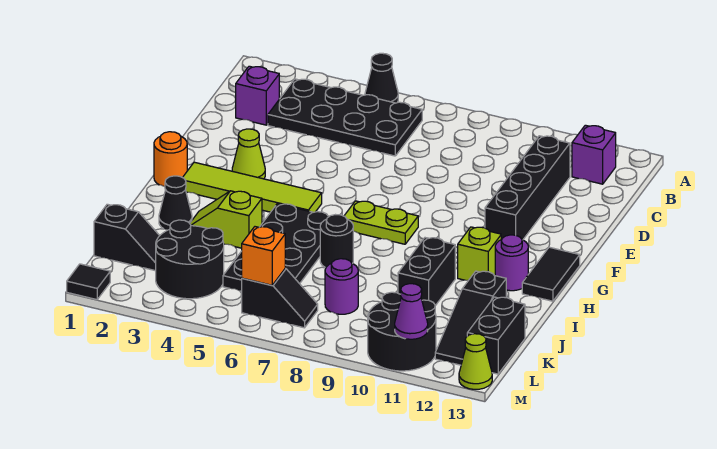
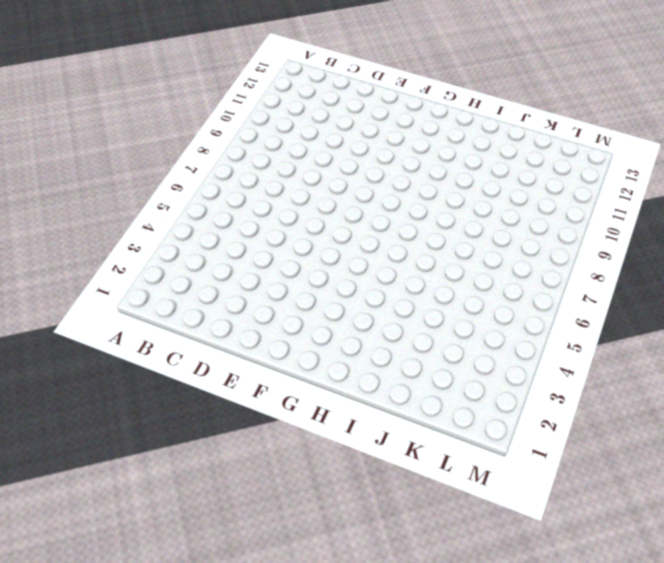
none -> black 1x1 cone [365,53,398,103]
none -> black 2x4 plate [268,79,422,156]
none -> purple 1x1 brick [572,125,616,184]

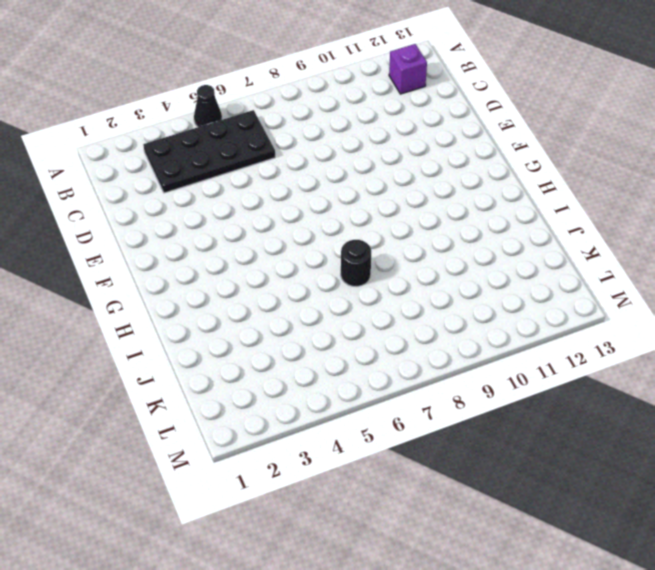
none -> purple 1x1 brick [236,66,279,125]
none -> black 1x4 brick [485,136,570,240]
none -> lime 1x1 cone [232,129,265,179]

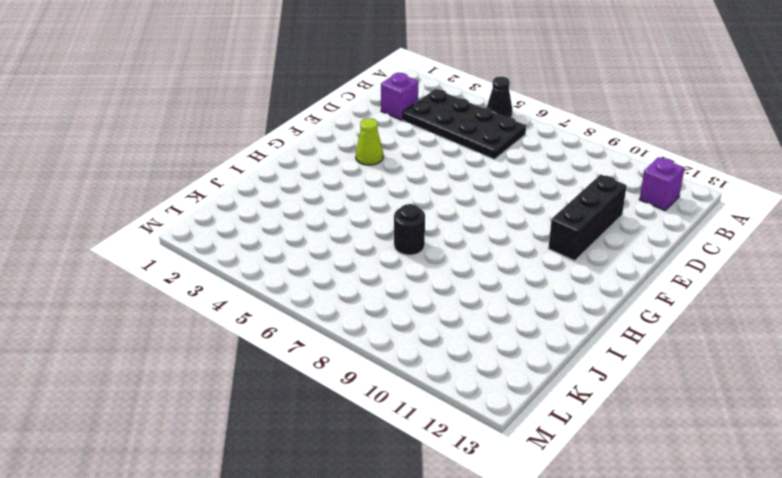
black 1x3 brick [548,174,627,261] -> black 1x4 brick [485,136,570,240]
none -> orange 1x1 round brick [154,132,187,187]
none -> lime 1x4 tile [183,162,322,212]
none -> lime 1x2 plate [344,201,418,244]

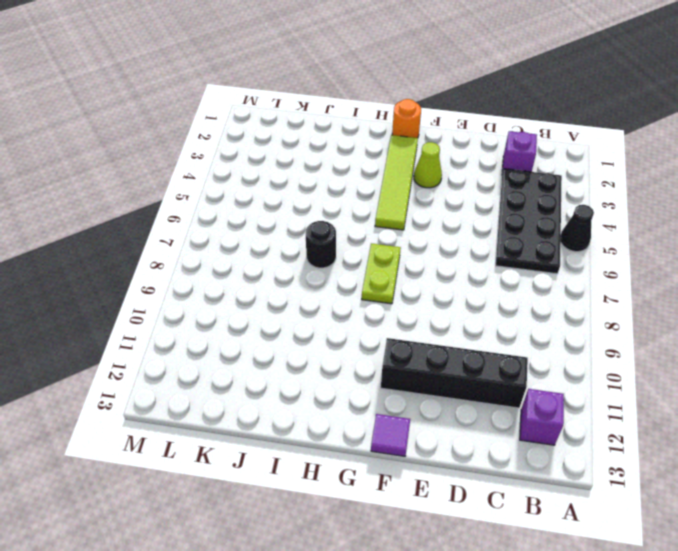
purple 1x1 tile [371,414,410,456] -> none
none -> black 1x2 tile [522,247,580,301]
none -> black 2x4 plate [223,204,329,291]
none -> lime 1x1 brick [458,227,501,280]

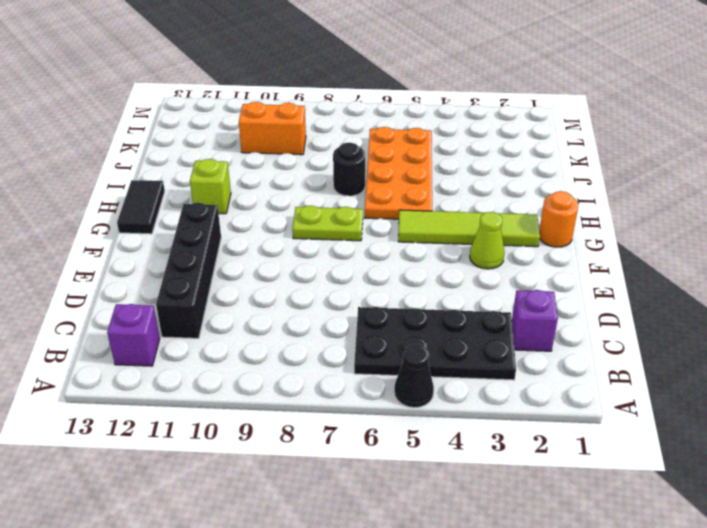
orange 2x4 plate [365,127,432,219] -> black 2x4 plate [223,204,329,291]
orange 1x2 brick [239,102,306,155] -> none
none -> purple 1x1 round brick [495,235,528,291]
none -> black 1x1 cone [159,176,192,230]
none -> lime 1x2 slope [190,191,262,248]

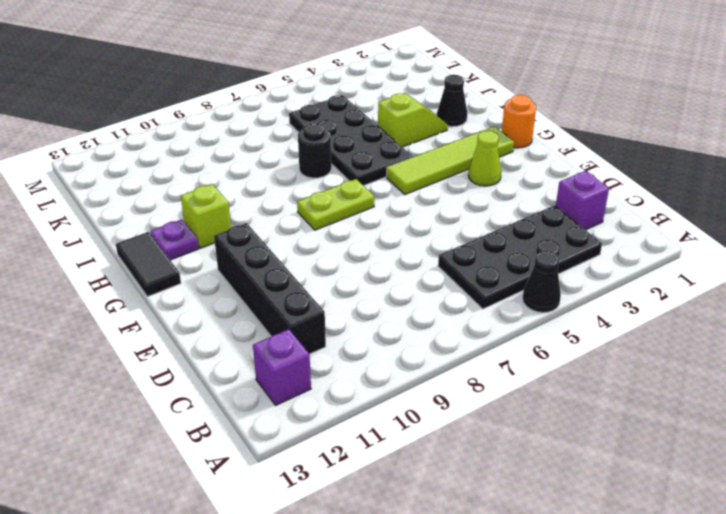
purple 1x1 plate [150,219,199,260] -> purple 1x1 round brick [495,235,528,291]
none -> black 1x2 brick [398,238,455,306]
none -> black 1x3 slope [435,271,506,365]
none -> black 1x2 slope [94,204,160,271]

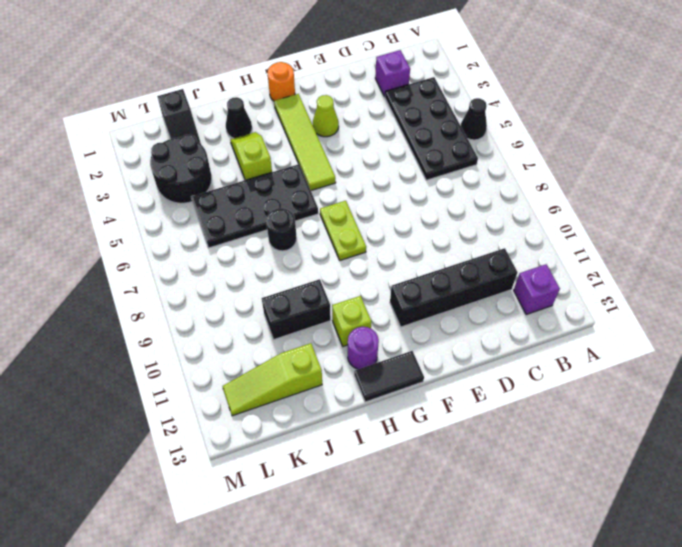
lime 1x3 slope [222,343,322,416] -> black 1x3 slope [435,271,506,365]
none -> purple 1x1 round brick [325,259,358,314]
none -> black 1x2 brick [467,297,525,374]
none -> black 1x2 slope [242,268,318,328]

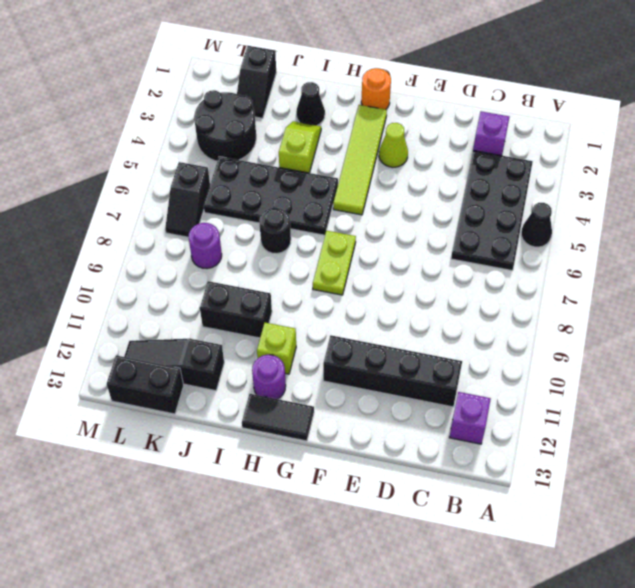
none -> black 2x2 round brick [368,292,436,371]
none -> black 1x1 tile [67,264,110,300]
none -> lime 1x1 cone [459,334,492,389]

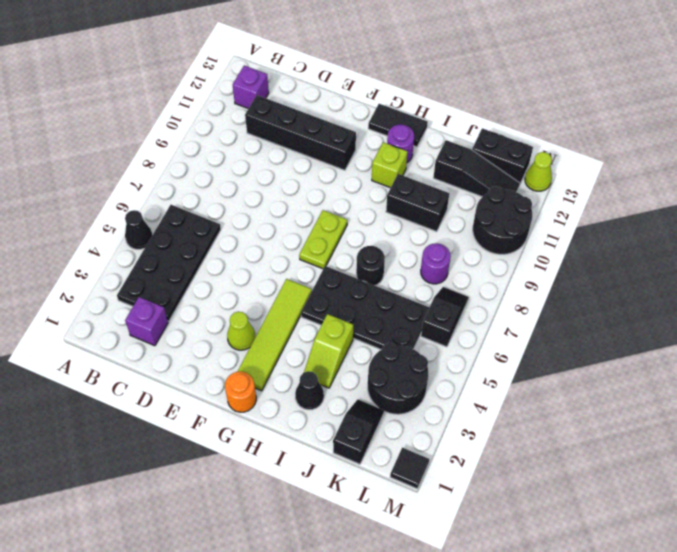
none -> orange 1x1 brick [242,227,285,285]
none -> purple 1x1 cone [395,284,428,339]

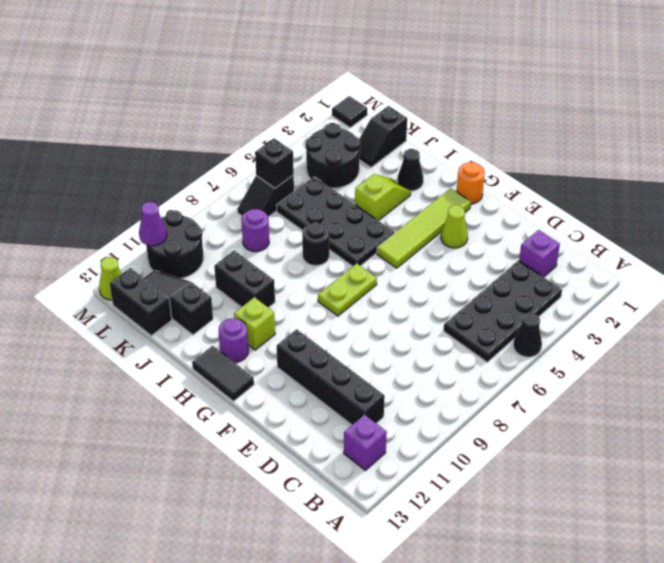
black 1x1 brick [255,138,294,188] -> orange 1x1 brick [242,227,285,285]

